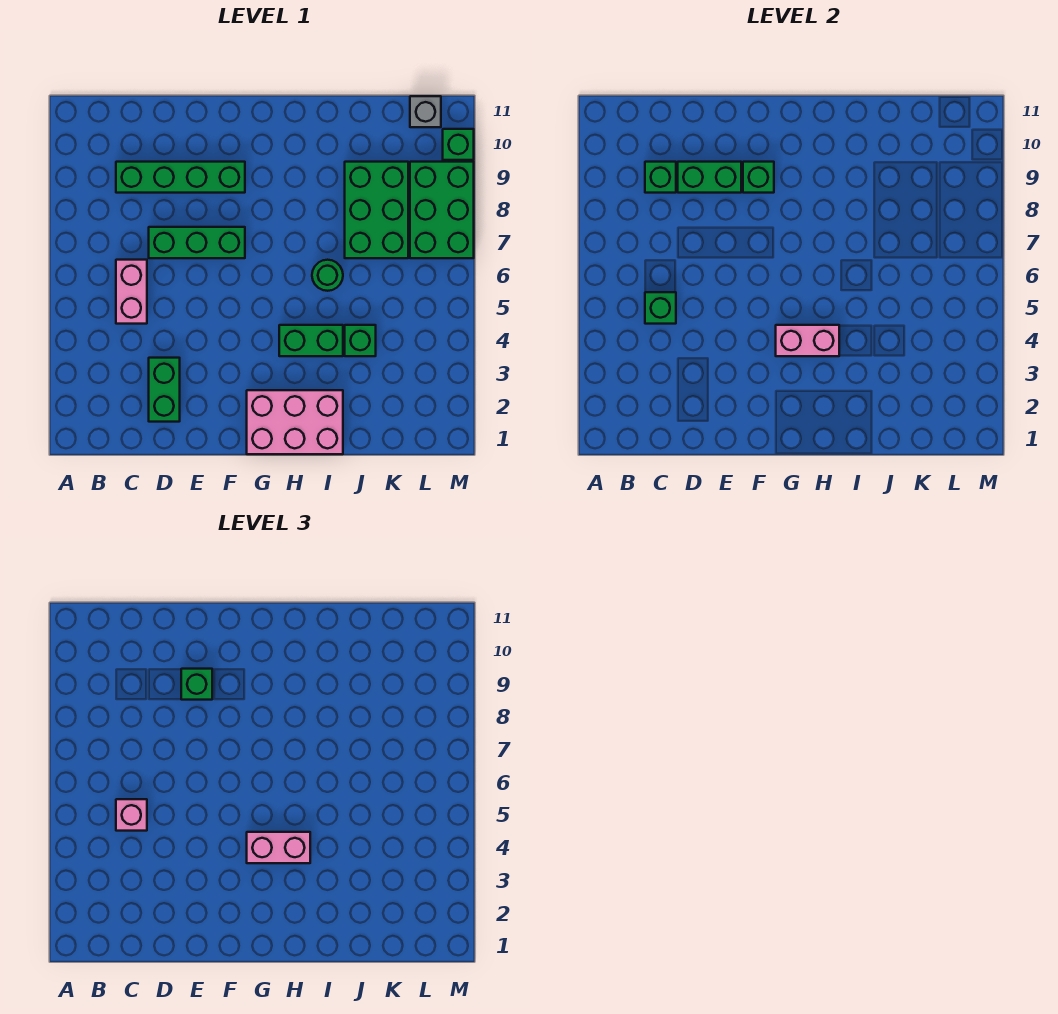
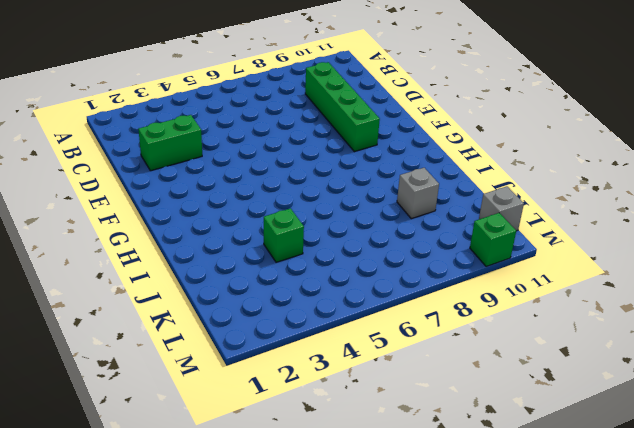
grey 1x1 brick [397,168,439,219] -> green 2x3 brick [345,162,408,258]
none -> pink 1x2 brick [116,260,147,324]
none -> green 1x3 brick [149,227,245,258]
none -> pink 2x3 brick [247,390,343,454]

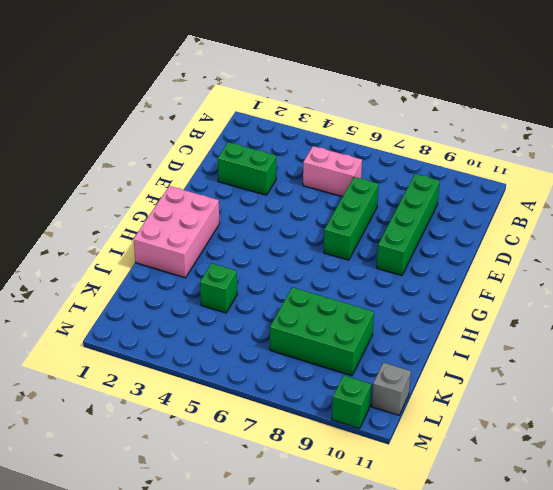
none -> green 1x2 brick [279,325,343,356]
none -> green 1x1 round brick [312,260,343,291]
none -> green 2x3 brick [410,162,474,258]

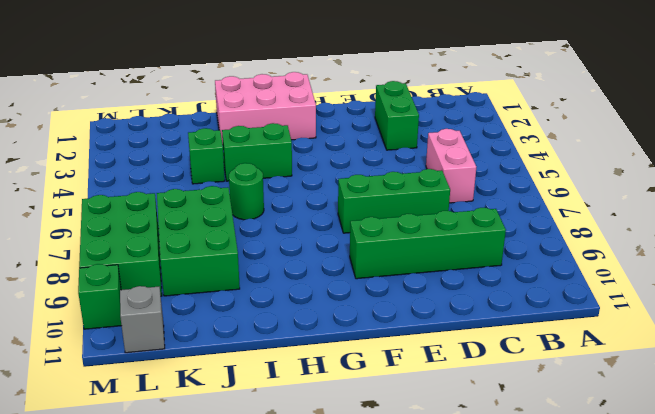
none -> green 1x1 brick [645,292,676,324]
none -> green 1x1 brick [645,162,676,193]
none -> green 1x2 brick [678,162,741,193]

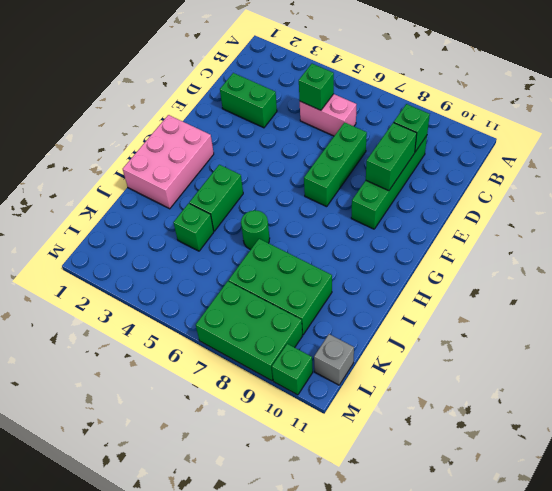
none -> green 1x1 brick [743,162,774,193]
none -> pink 1x2 brick [776,325,839,356]
none -> pink 1x1 brick [116,799,147,831]

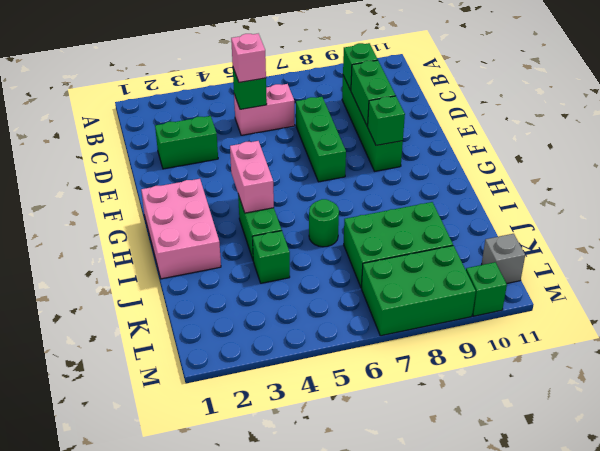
none -> green 1x1 brick [181,669,212,700]
none -> pink 1x2 brick [247,832,310,863]

